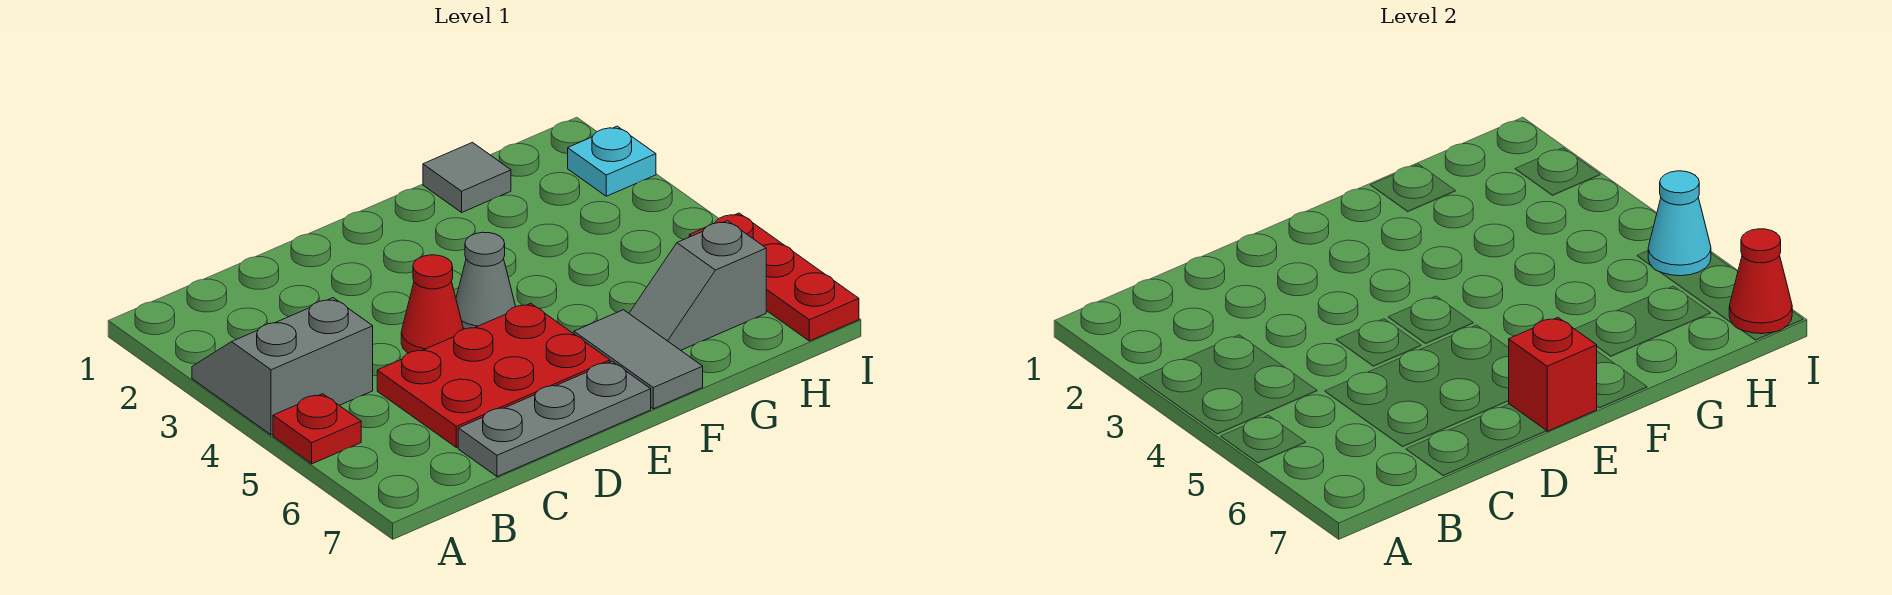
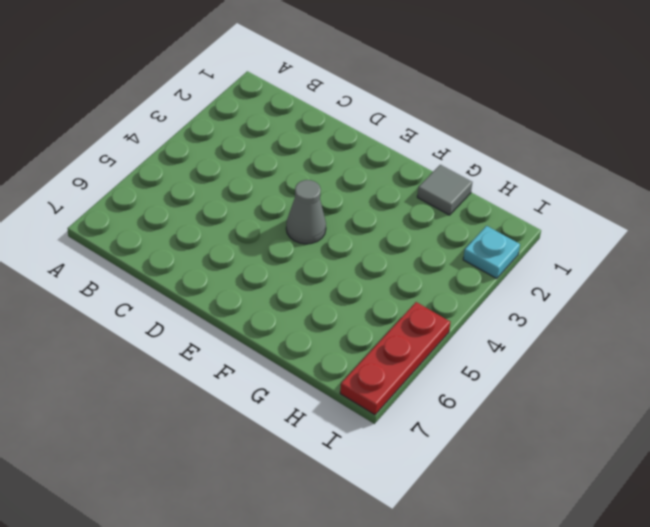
none -> grey 2x2 slope [192,298,373,435]
none -> red 1x1 plate [273,394,361,464]
none -> red 2x3 plate [377,303,610,448]

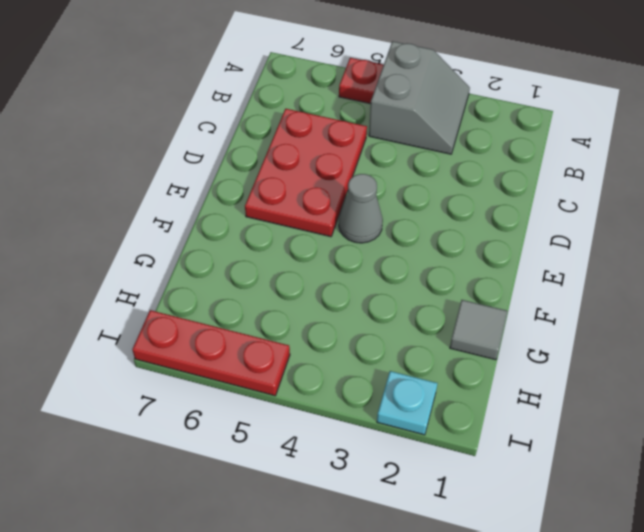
none -> grey 1x3 plate [458,361,651,477]
none -> red 1x1 cone [401,255,463,353]
none -> grey 1x2 tile [574,310,703,409]

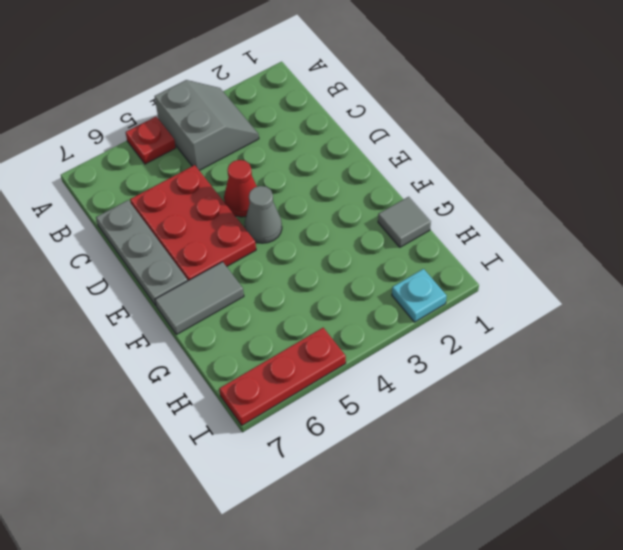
none -> grey 1x2 slope [629,221,766,350]
none -> red 1x1 brick [1509,318,1597,431]
none -> cyan 1x1 cone [1648,171,1711,276]

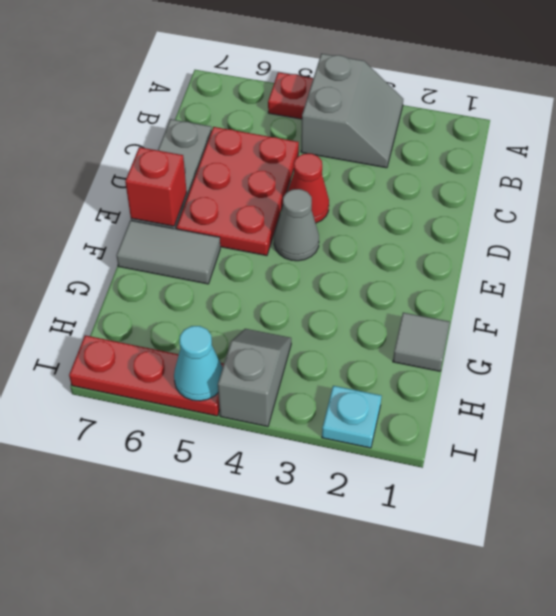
grey 1x2 slope [218,329,291,426] -> grey 1x2 slope moved to [629,221,766,350]
none -> red 1x1 cone [1729,229,1792,334]

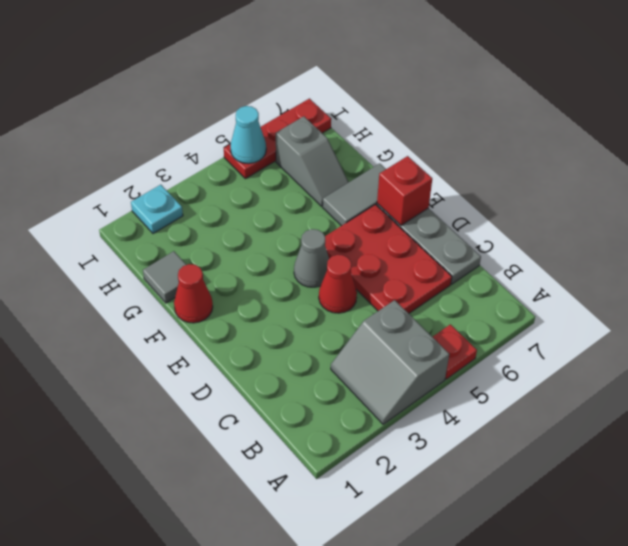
red 1x1 cone [174,264,213,323] -> red 1x1 cone moved to [1729,229,1792,334]

